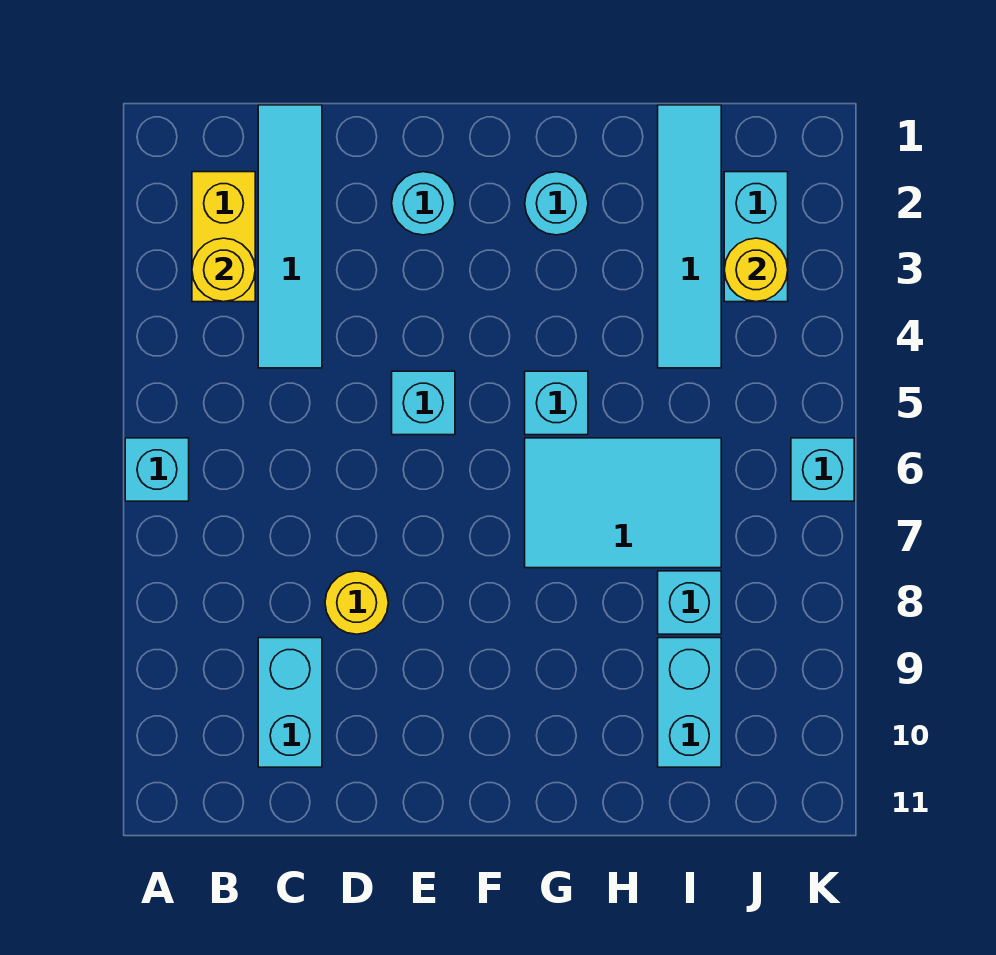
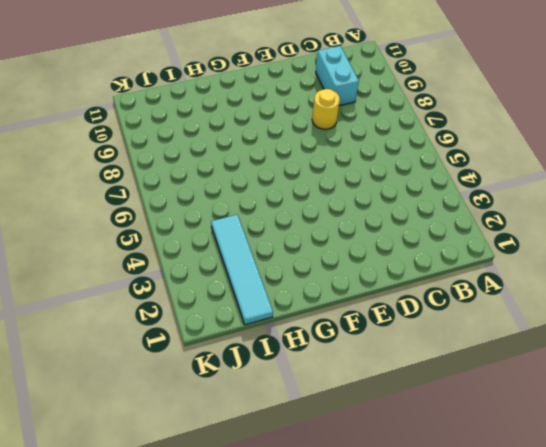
none -> cyan 1x1 brick [125,438,189,501]
none -> yellow 1x2 brick [192,172,255,302]
none -> cyan 1x4 tile [258,105,322,368]

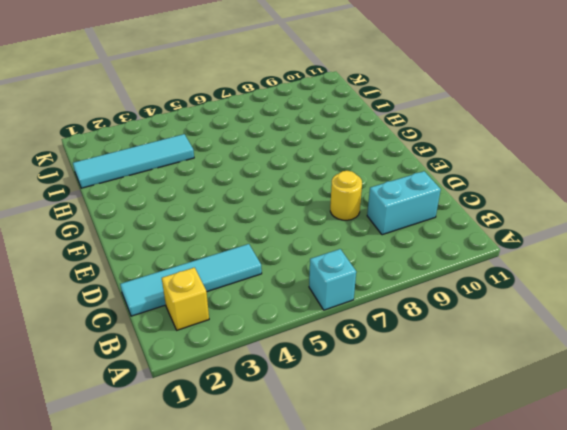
yellow 1x1 brick [162,268,209,330] -> yellow 1x2 brick [192,172,255,302]
none -> cyan 1x1 round brick [392,172,455,235]
none -> cyan 1x1 brick [392,371,455,435]
none -> cyan 1x1 round brick [525,172,588,235]

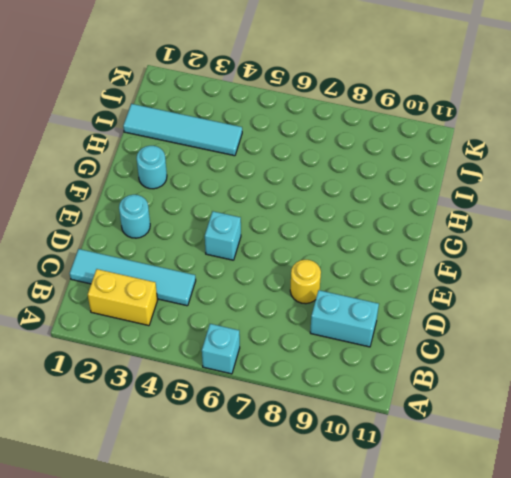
none -> cyan 1x1 brick [525,371,588,435]
none -> cyan 2x3 tile [525,438,721,568]
none -> cyan 1x1 brick [658,571,721,634]

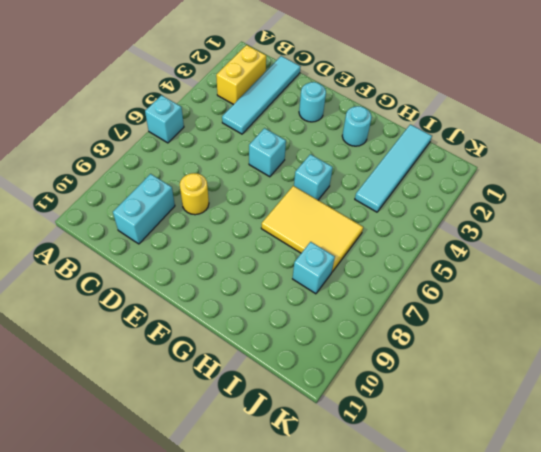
yellow 2x3 tile [261,186,363,272] -> cyan 2x3 tile [525,438,721,568]
none -> cyan 1x2 brick [658,638,721,767]
none -> cyan 1x2 brick [724,172,788,302]
none -> cyan 1x1 brick [791,438,854,501]

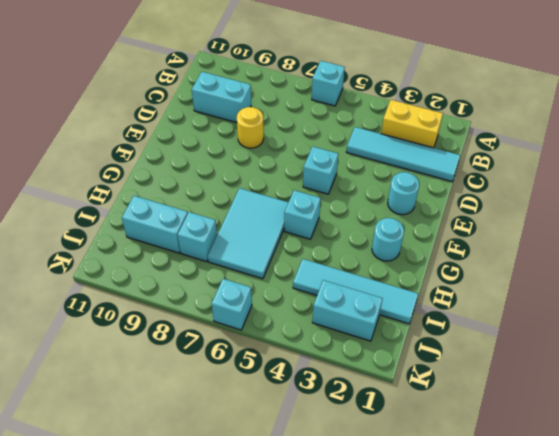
none -> yellow 1x1 round brick [192,238,255,302]
none -> yellow 1x1 round brick [724,238,788,302]

